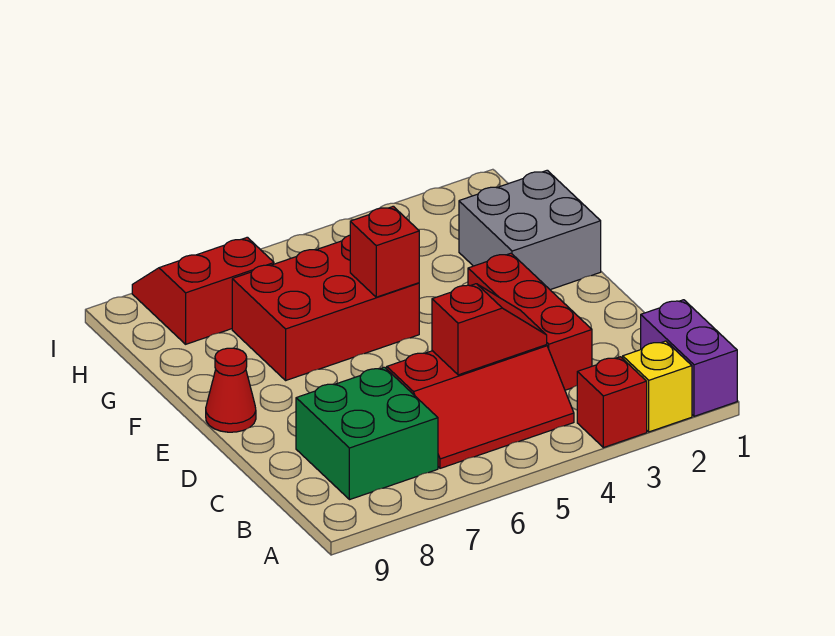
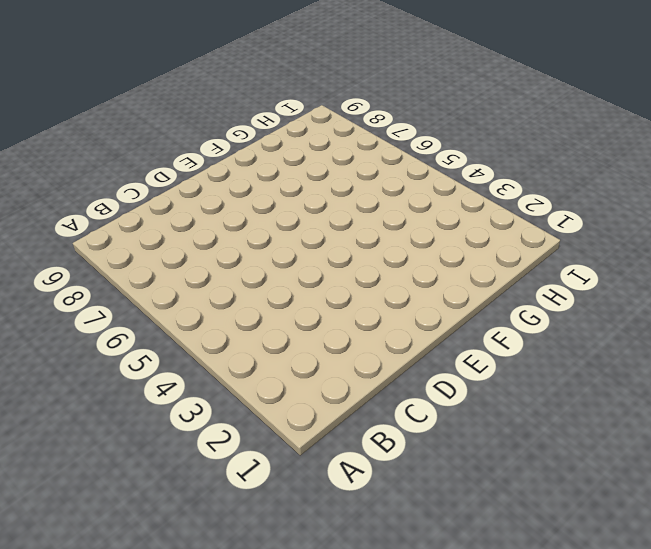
none -> purple 1x2 brick [641,300,737,416]
none -> yellow 1x1 brick [623,341,692,432]
none -> red 1x1 brick [577,357,647,448]

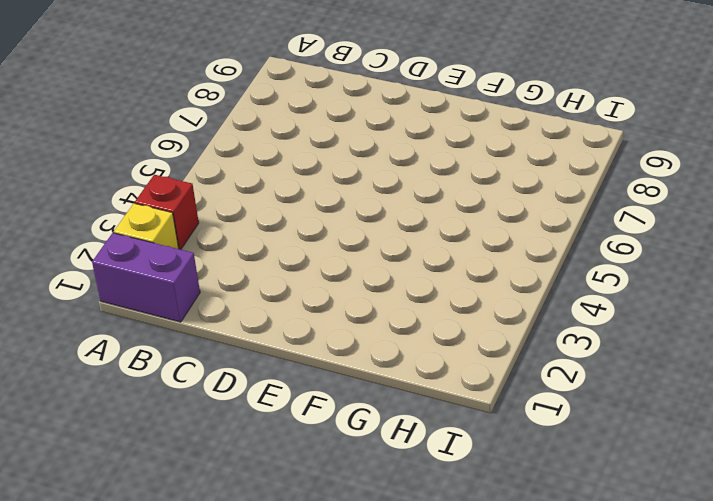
none -> red 2x3 slope [387,345,574,468]
none -> green 2x2 brick [296,367,438,500]
none -> red 1x3 brick [468,253,592,390]

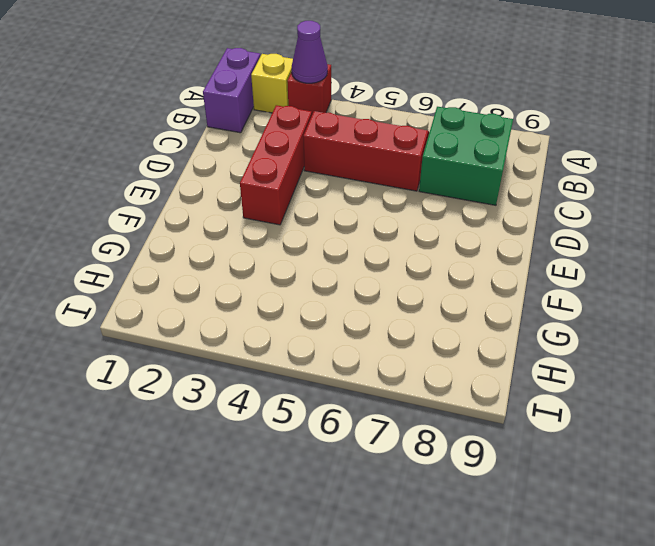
purple 1x1 cone [292,21,328,83] -> none
none -> red 1x1 cone [206,348,256,432]
none -> grey 2x2 brick [459,170,601,290]
none -> red 2x3 brick [232,235,419,380]

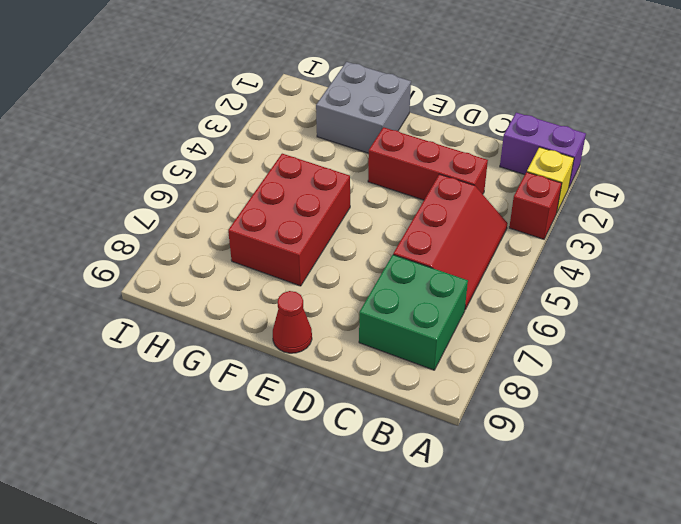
none -> red 2x2 slope [132,237,274,344]
none -> red 1x2 slope [432,284,547,375]
none -> red 1x1 brick [350,206,419,297]

